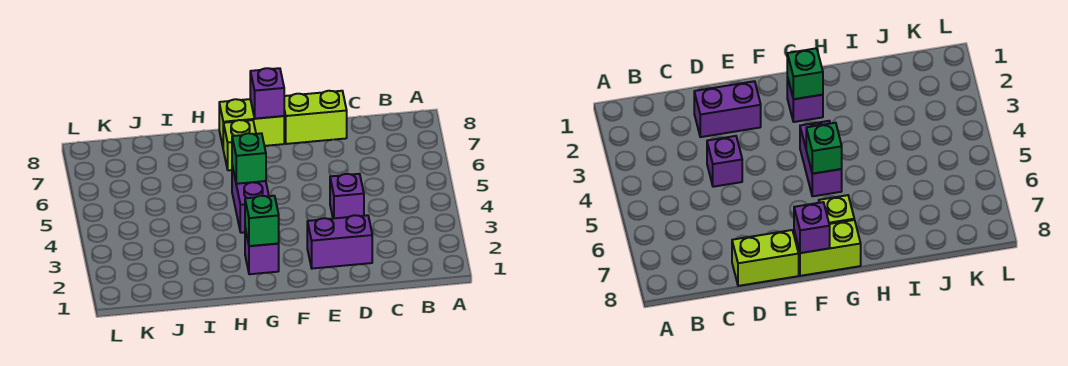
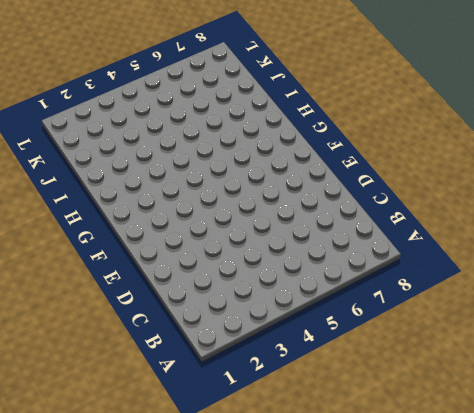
none -> purple 1x2 brick [307,215,372,269]
none -> purple 1x1 brick [330,174,364,219]

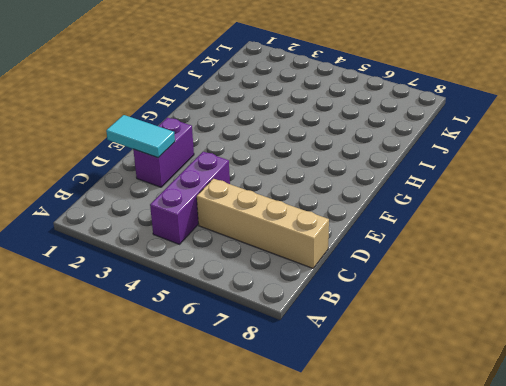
purple 1x3 brick [150,152,230,244] -> purple 1x1 brick [330,174,364,219]
tan 1x4 brick [197,179,329,268] -> none
cyan 1x2 tile [106,115,175,158] -> none
none -> lime 1x2 brick [284,91,347,144]
none -> lime 1x2 brick [219,99,284,146]

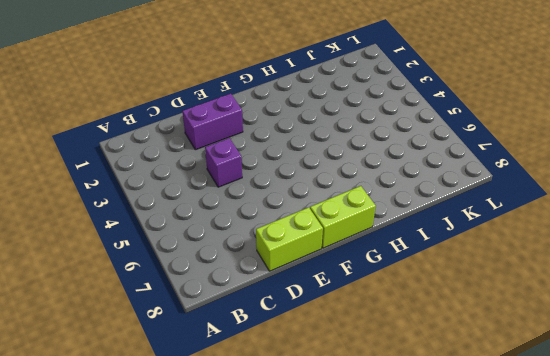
none -> purple 1x1 brick [245,229,279,274]
none -> purple 1x2 brick [232,166,269,233]

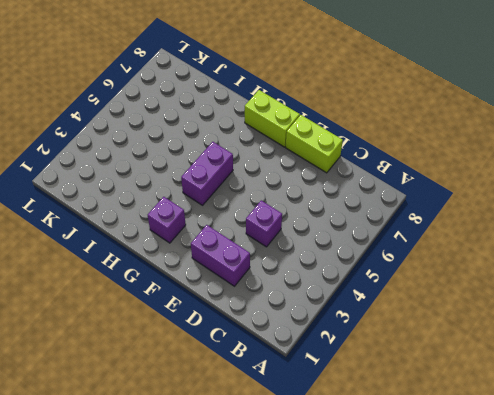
none -> lime 1x1 brick [223,120,256,170]
none -> purple 1x1 brick [250,68,284,119]

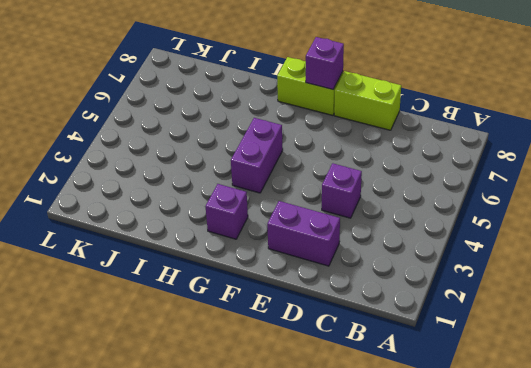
none -> lime 1x1 brick [223,120,256,170]
none -> green 1x1 brick [245,196,279,246]

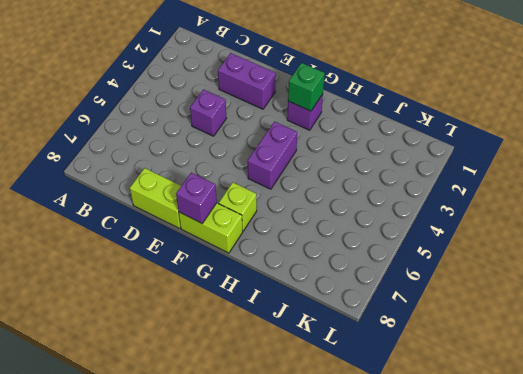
none -> green 1x1 brick [232,133,266,184]

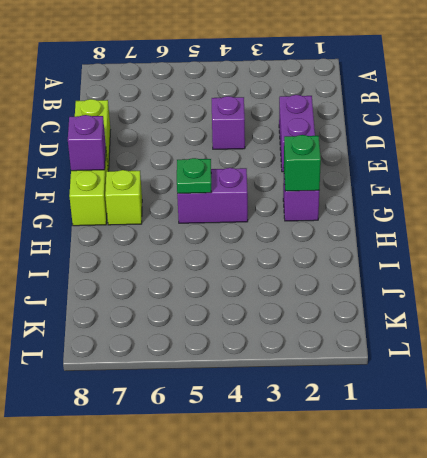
green 1x1 plate [177,158,211,193] -> green 1x1 brick [232,133,266,184]

